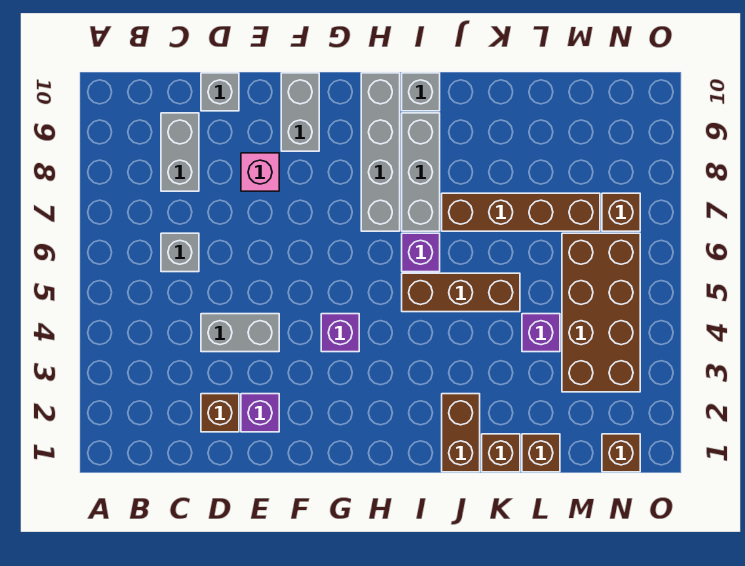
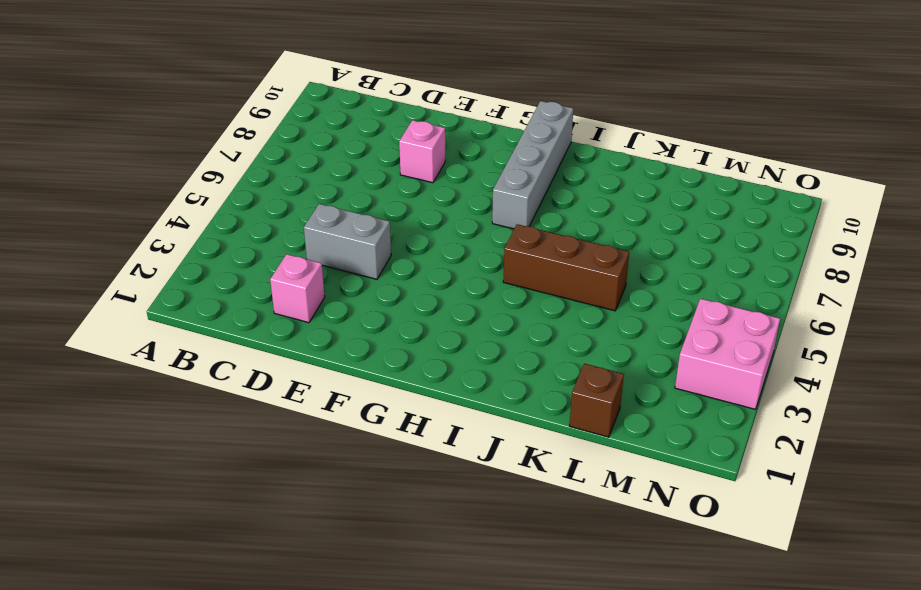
pink 1x1 brick [270,254,325,323] -> brown 1x1 brick [201,394,239,432]
pink 2x2 brick [675,299,780,409] -> brown 2x4 brick [562,233,640,392]
none -> grey 1x1 brick [161,233,199,272]
none -> grey 1x2 brick [161,113,199,191]
none -> grey 1x1 brick [201,73,239,111]

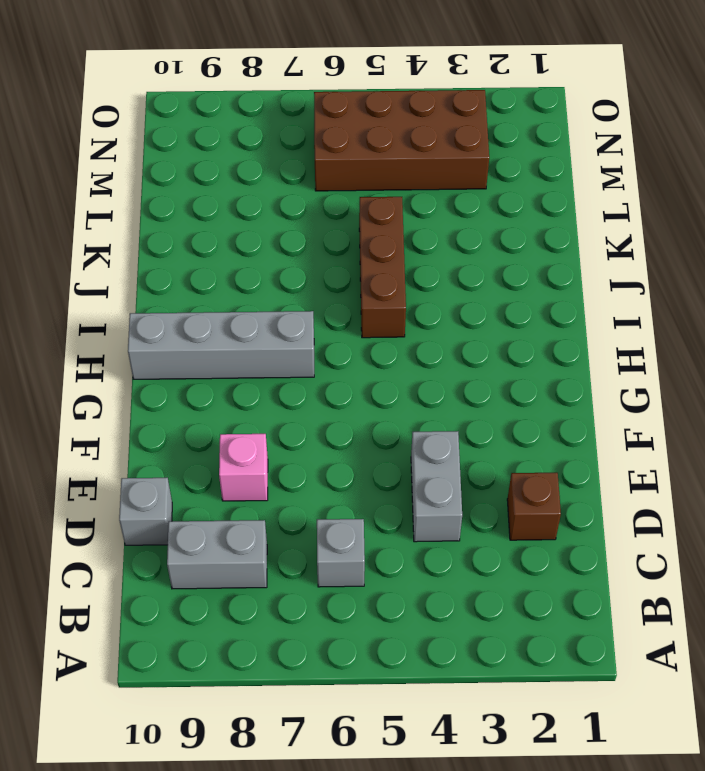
none -> purple 1x1 brick [241,394,279,432]
none -> grey 1x2 brick [281,73,319,151]
none -> purple 1x1 brick [321,314,359,352]

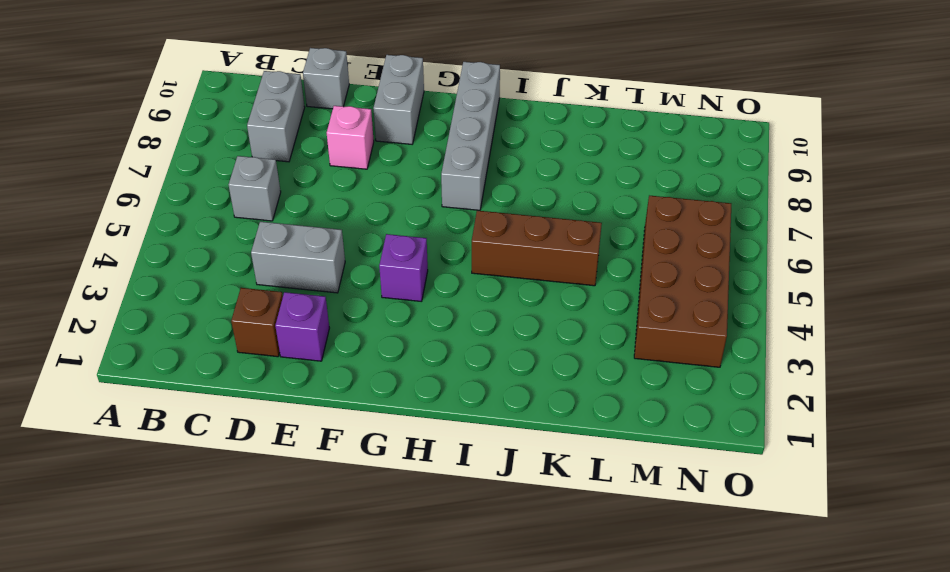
none -> purple 1x1 brick [402,233,440,272]
none -> grey 1x3 brick [402,113,440,231]
none -> grey 1x1 brick [402,73,440,111]

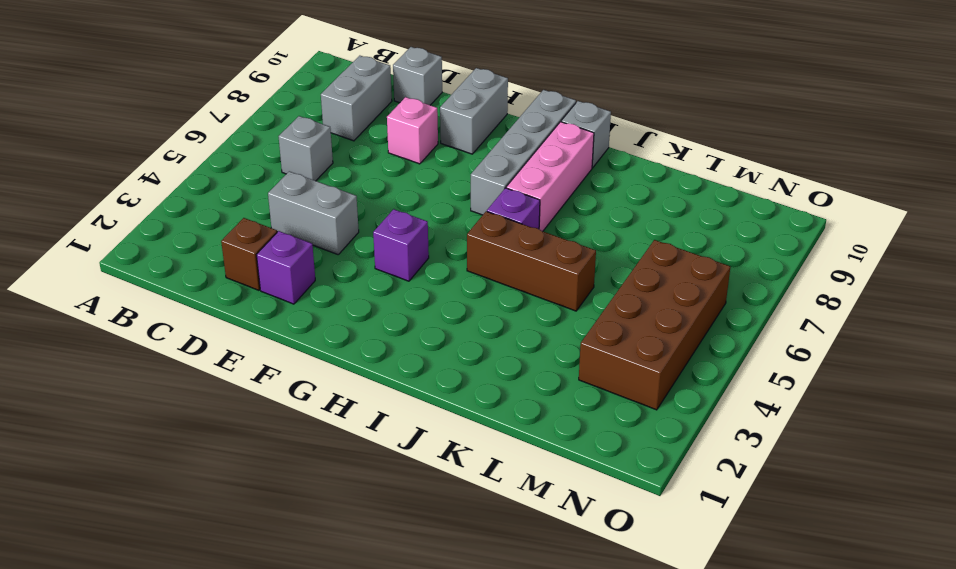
pink 1x3 brick [506,122,594,231] -> grey 1x3 brick [402,113,440,231]
none -> brown 1x2 brick [442,394,480,472]
none -> brown 1x4 brick [442,193,600,231]
none -> brown 1x1 brick [482,434,520,472]

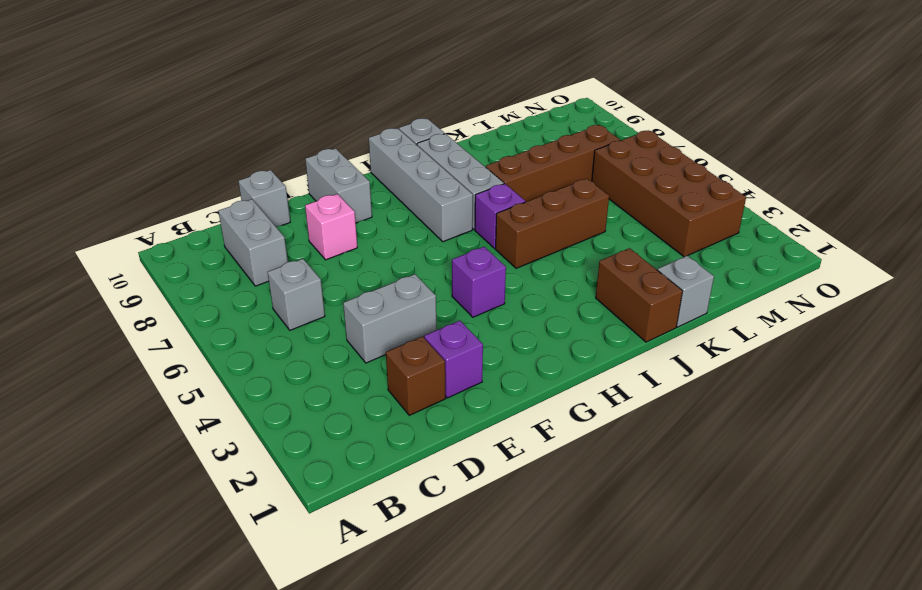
grey 1x1 brick [658,256,714,327] -> brown 1x1 brick [482,434,520,472]
none -> brown 1x1 brick [522,434,560,472]
none -> purple 1x1 brick [522,314,560,352]
none -> brown 1x1 brick [602,434,640,472]

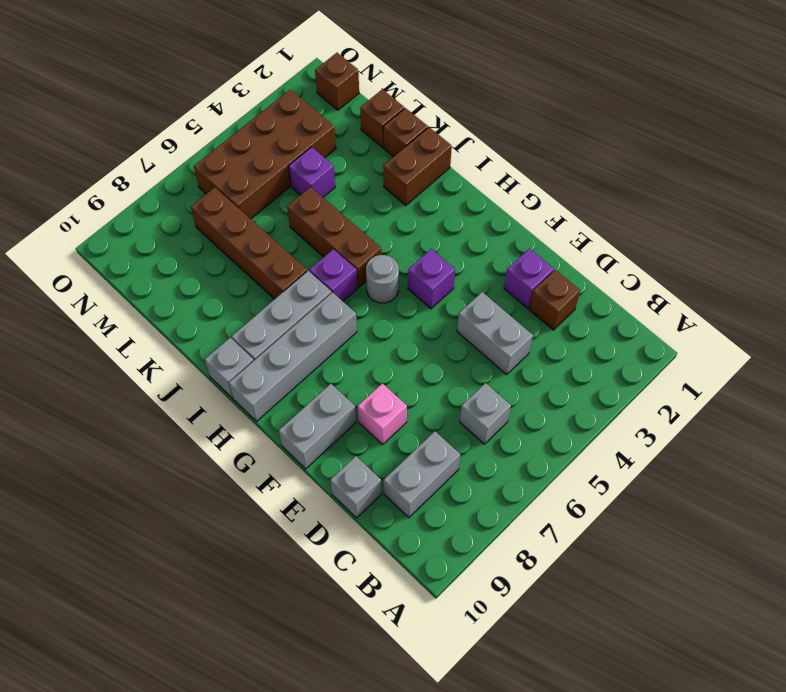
grey 1x1 round brick [366,255,399,303] -> none
none -> brown 1x1 brick [602,193,640,231]

